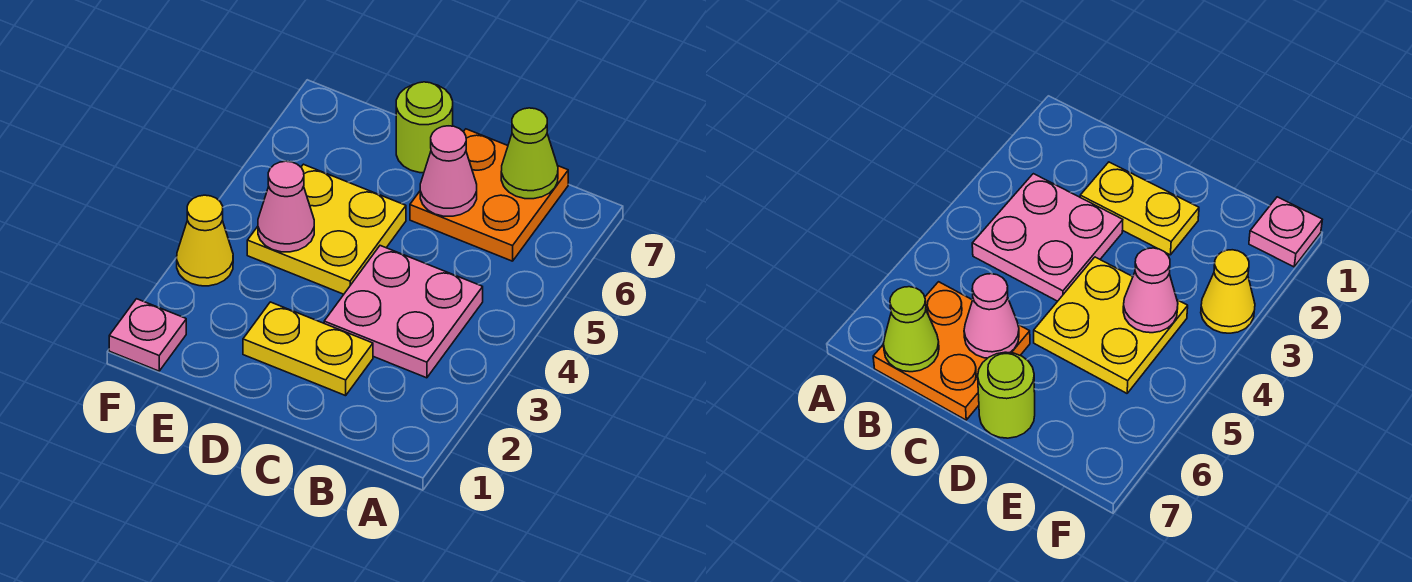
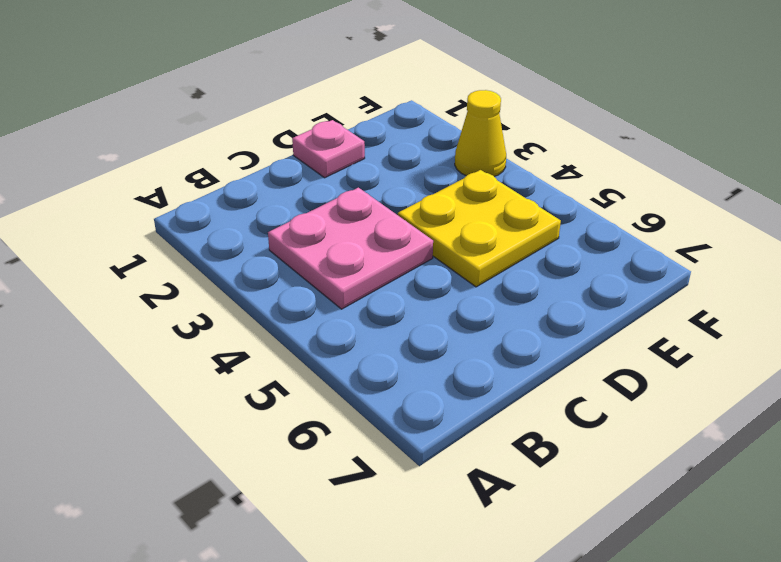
pink 1x1 plate [292,120,365,178] -> pink 1x1 plate moved to [109,299,186,371]
none -> orange 2x2 plate [410,129,568,261]
none -> yellow 1x2 plate [243,302,373,396]

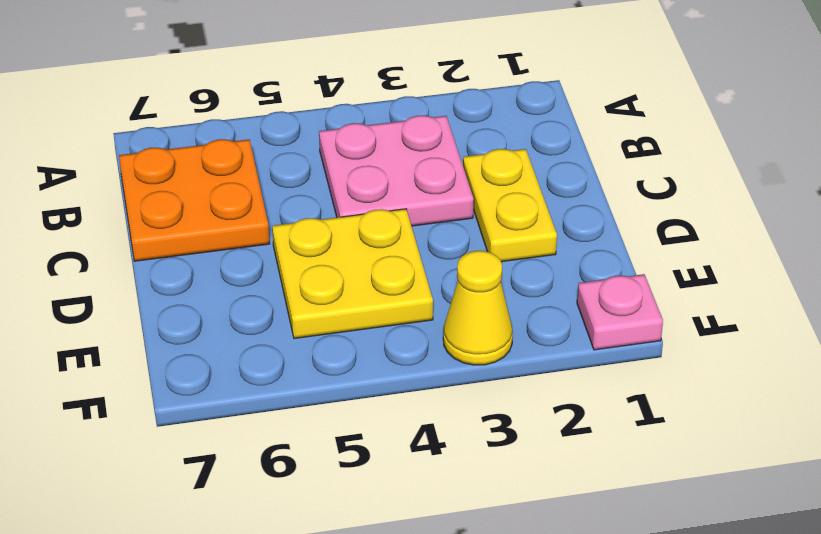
none -> lime 1x1 round brick [396,82,453,173]
none -> lime 1x1 cone [501,108,558,199]

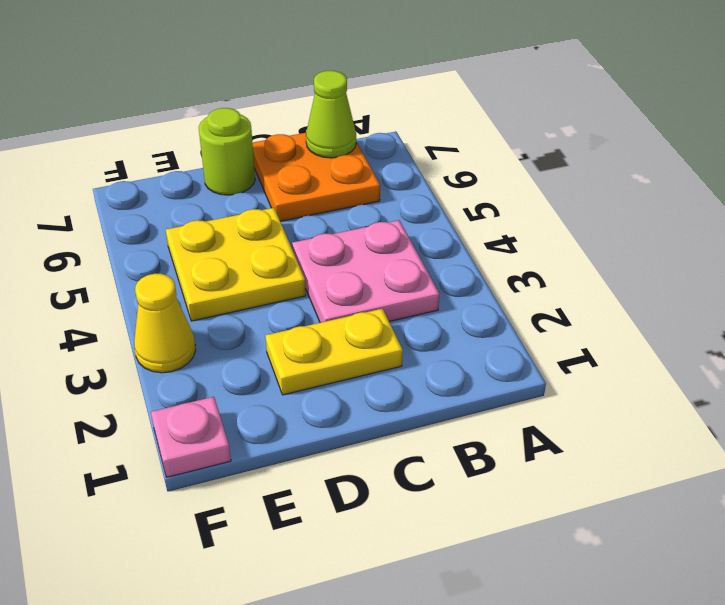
none -> pink 1x1 cone [420,126,477,216]
none -> pink 1x1 cone [258,161,314,252]

